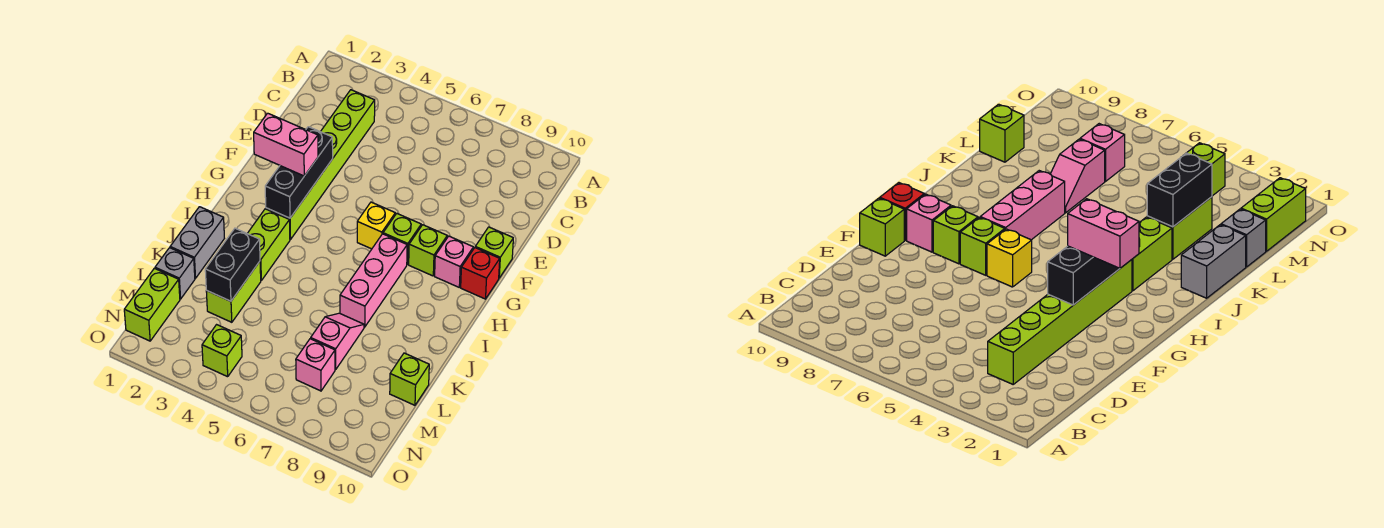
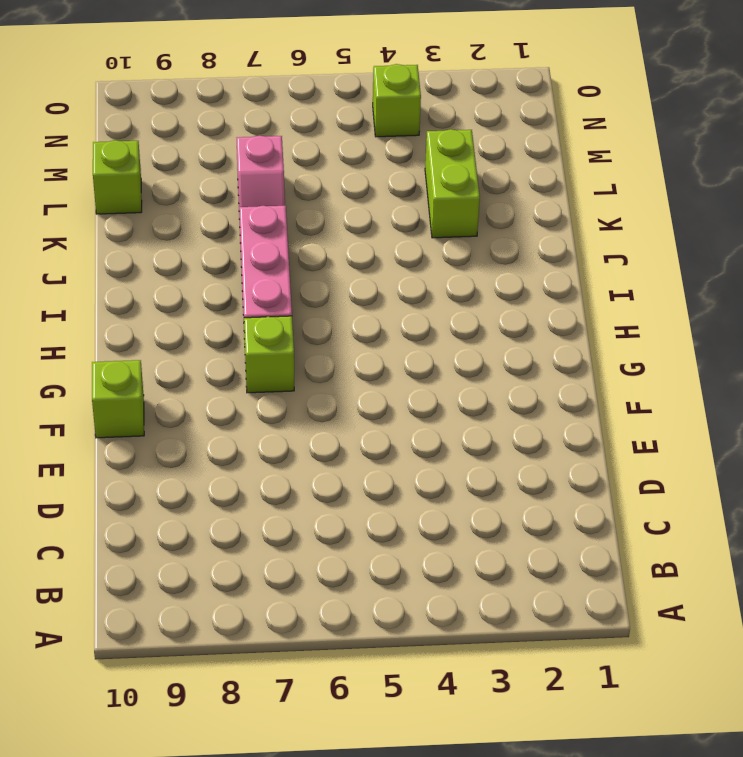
none -> lime 1x6 brick [266,90,375,240]
none -> yellow 1x1 brick [357,202,395,249]
none -> lime 1x1 brick [409,225,447,276]

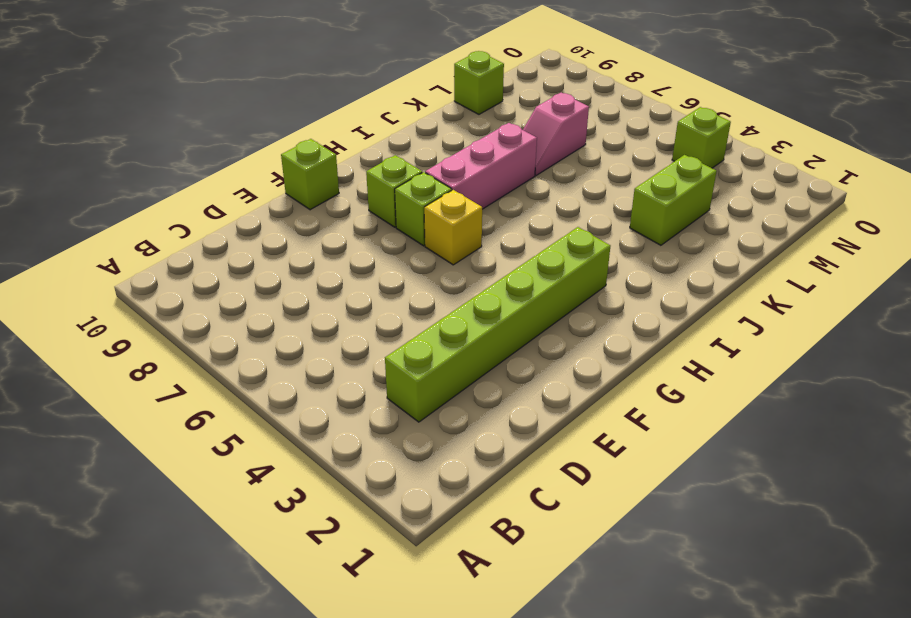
none -> pink 1x1 brick [435,236,473,287]
none -> red 1x1 brick [461,248,500,299]
none -> lime 1x2 brick [247,209,290,280]

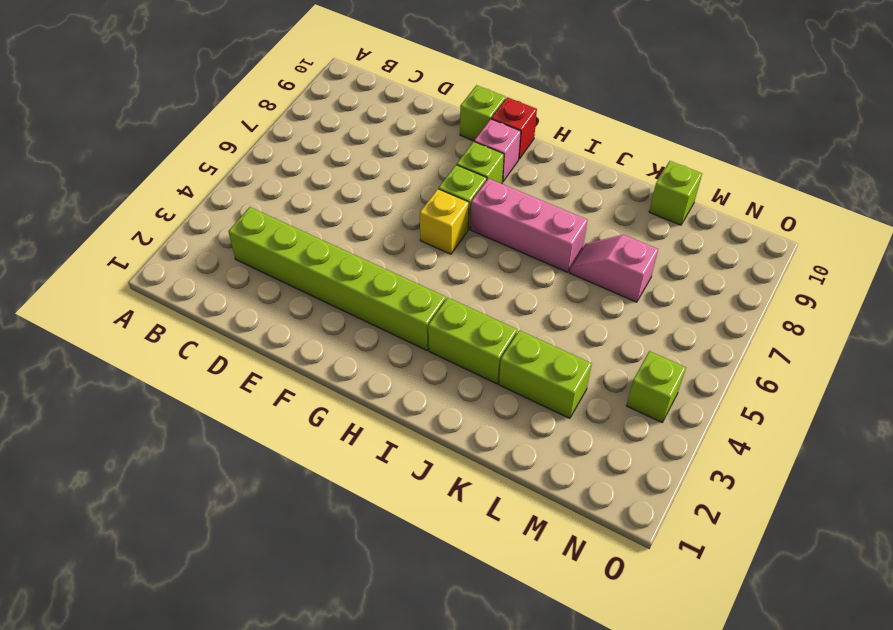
none -> grey 1x2 brick [170,207,224,278]
none -> grey 1x1 brick [155,248,195,299]
none -> lime 1x2 brick [124,268,180,341]

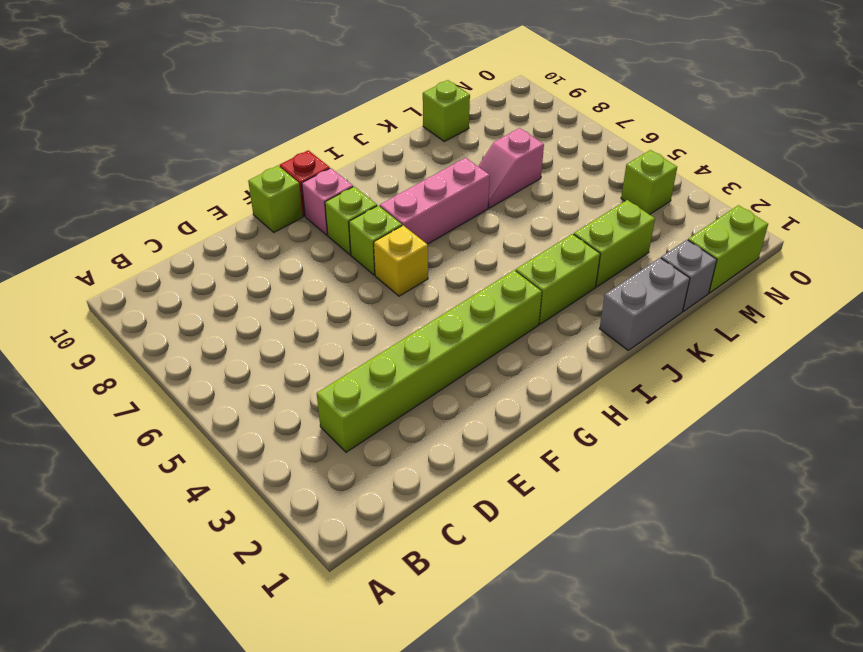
none -> pink 1x1 brick [296,339,335,391]
none -> black 1x3 brick [265,127,333,218]
none -> black 1x2 brick [205,228,260,301]

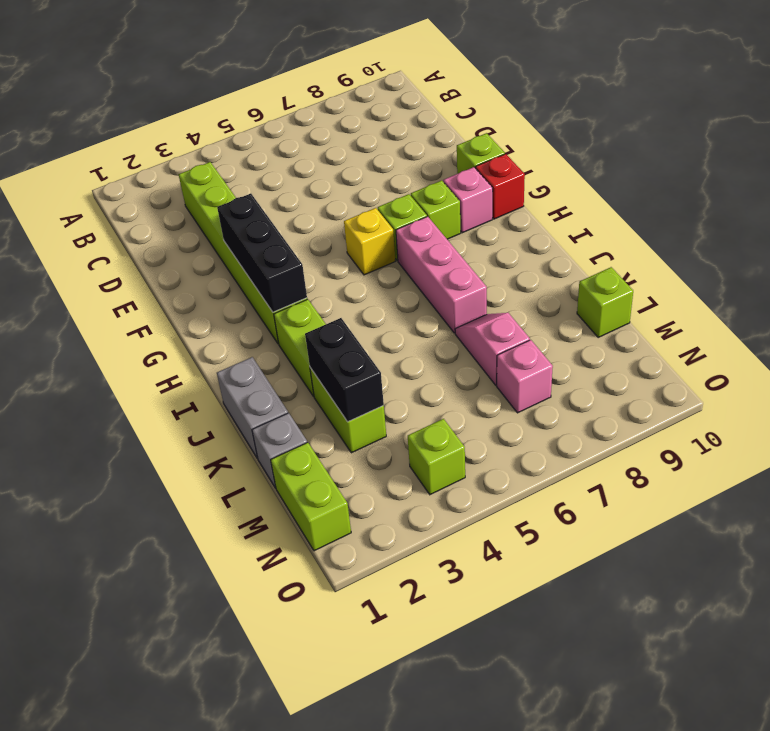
none -> pink 1x2 brick [254,113,318,176]

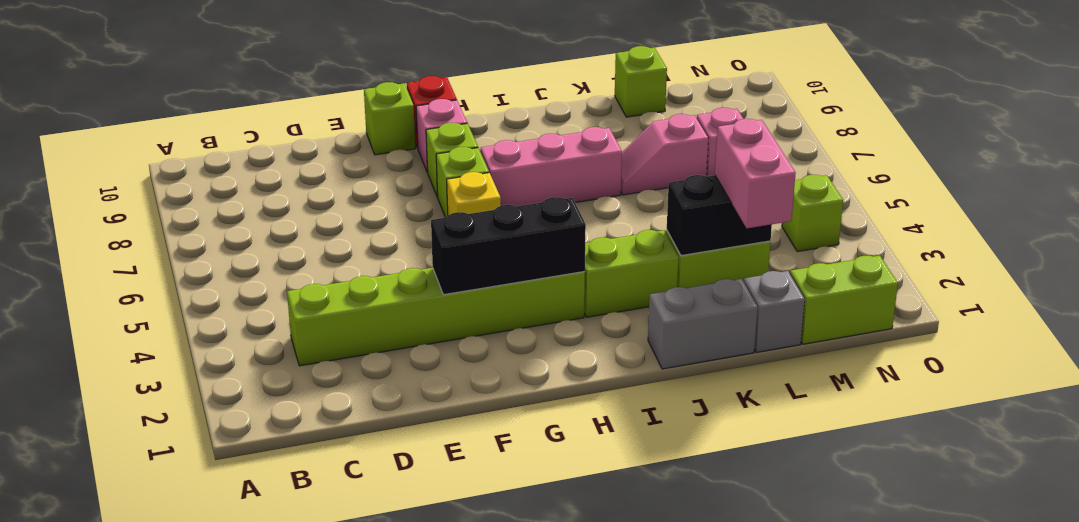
pink 1x2 brick [715,119,796,228] -> pink 1x2 brick moved to [254,113,318,176]

